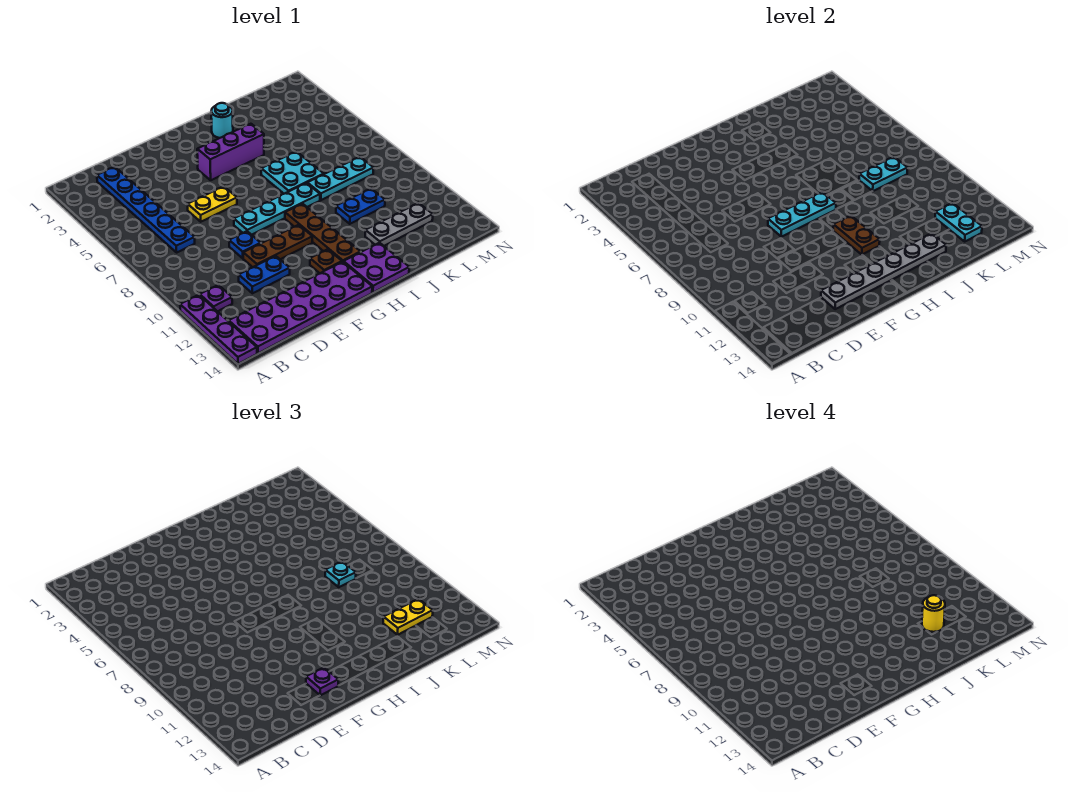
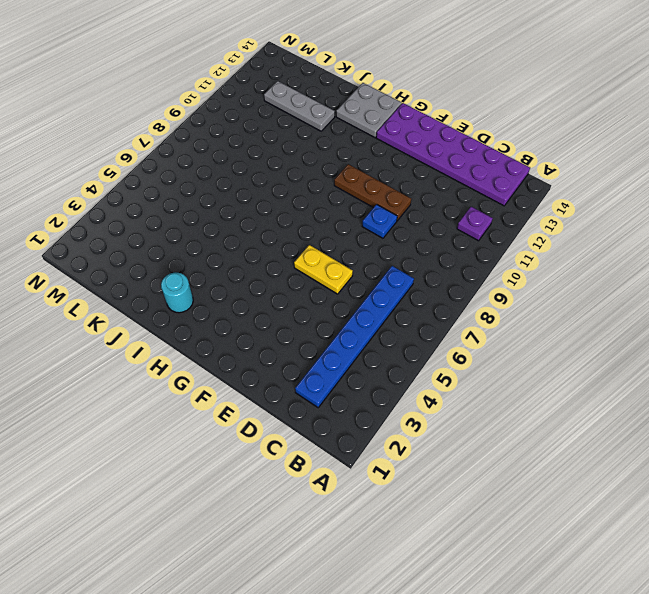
grey 2x2 plate [336,83,402,138] -> purple 2x2 plate [344,243,409,293]
none -> purple 1x4 plate [180,295,257,364]
none -> blue 1x2 plate [239,256,290,293]
none -> cyan 1x4 plate [234,183,320,235]

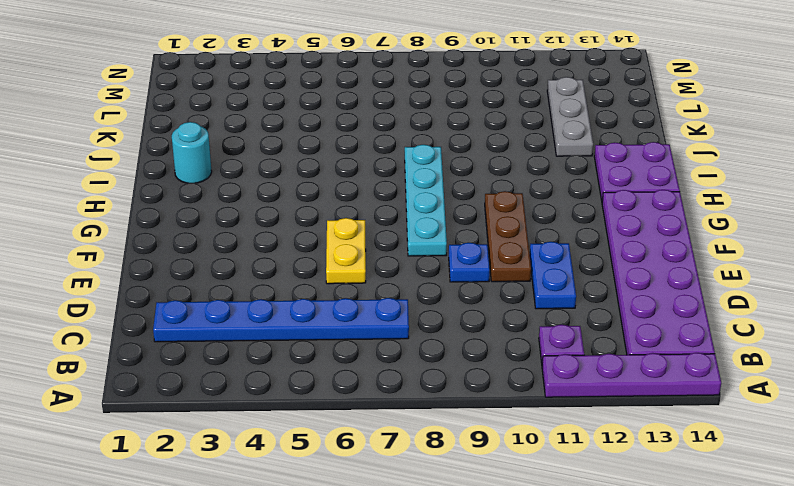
none -> purple 1x3 brick [197,124,264,180]
none -> brown 1x1 plate [310,249,342,273]
none -> brown 1x4 plate [285,204,361,262]

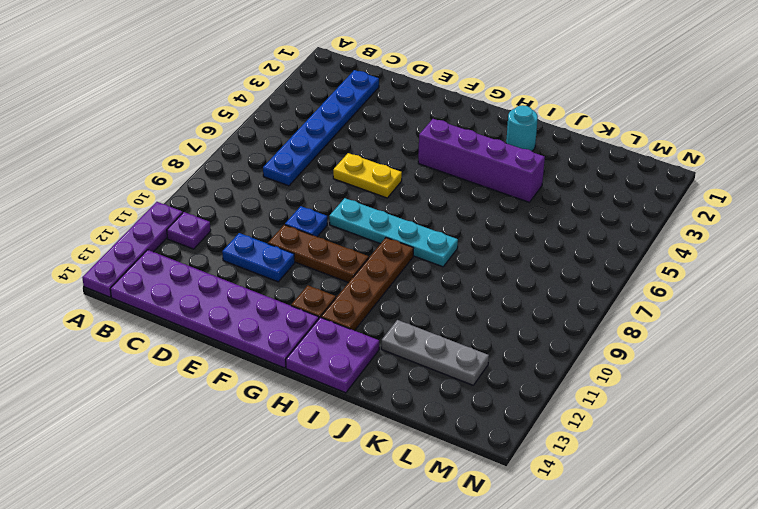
purple 1x4 brick [418,119,545,202] -> purple 1x3 brick [197,124,264,180]
none -> cyan 2x2 plate [261,151,323,194]
none -> cyan 1x3 plate [307,157,374,200]
none -> blue 1x2 plate [336,188,385,224]

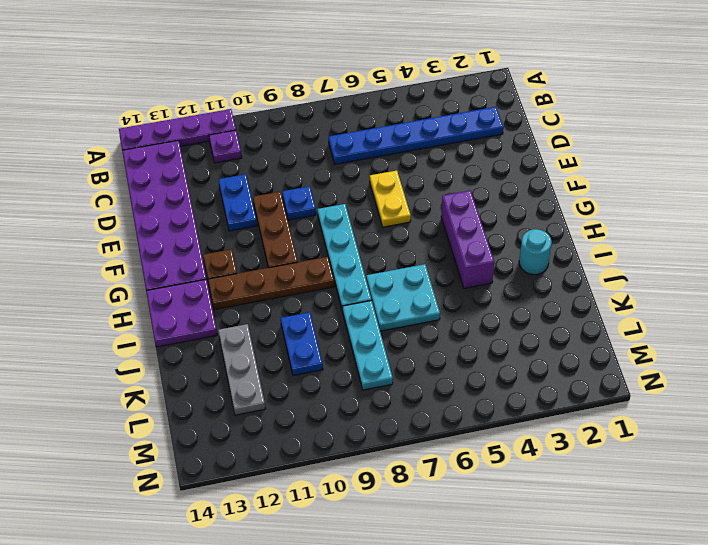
none -> grey 1x6 plate [821,233,946,309]
none -> cyan 1x3 plate [768,192,836,237]
none -> brown 1x2 plate [833,215,880,255]

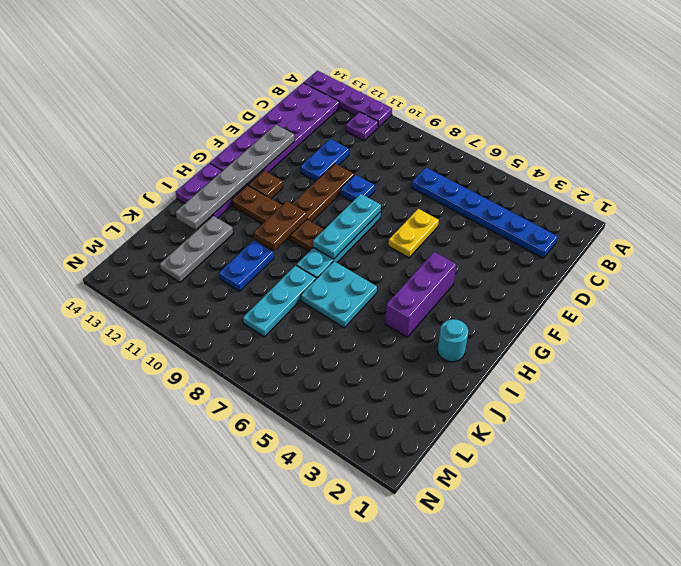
brown 1x2 plate [254,201,307,250] -> brown 1x2 plate turned to [833,215,880,255]
none -> cyan 1x2 plate [859,157,908,191]
none -> cyan 1x2 plate [935,203,982,241]
none -> purple 1x1 plate [306,667,338,695]

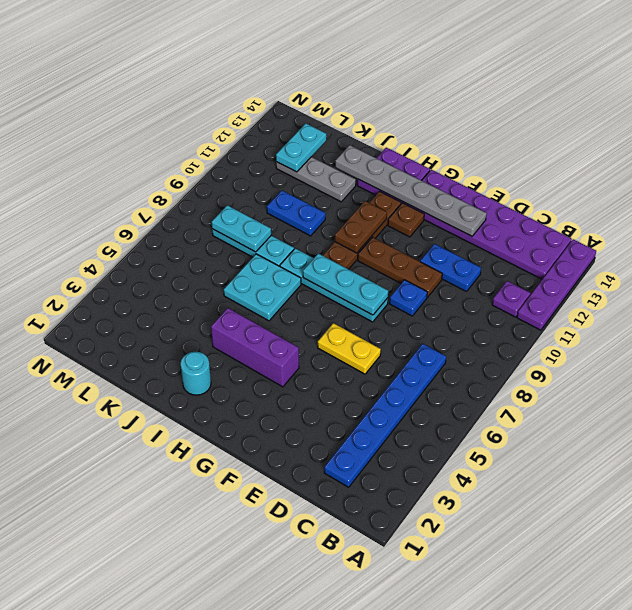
none -> purple 1x1 plate [306,667,338,695]
none -> cyan 1x1 plate [325,561,356,587]
none -> yellow 1x2 plate [383,599,433,635]

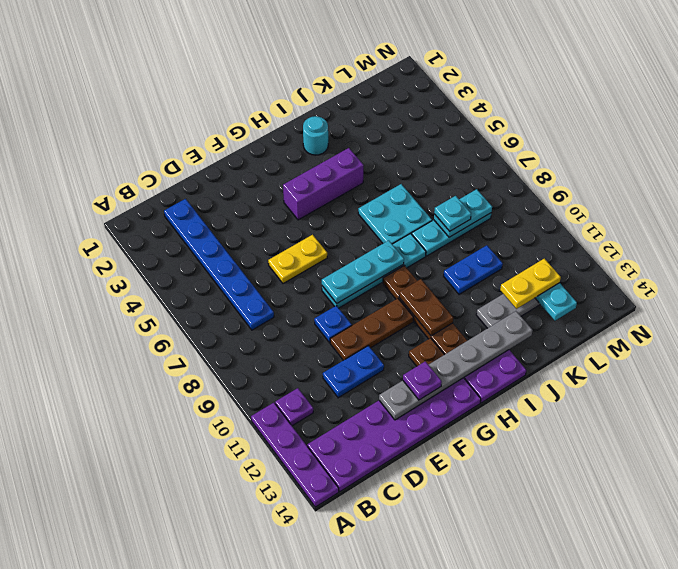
none -> yellow 1x1 round brick [922,595,945,632]

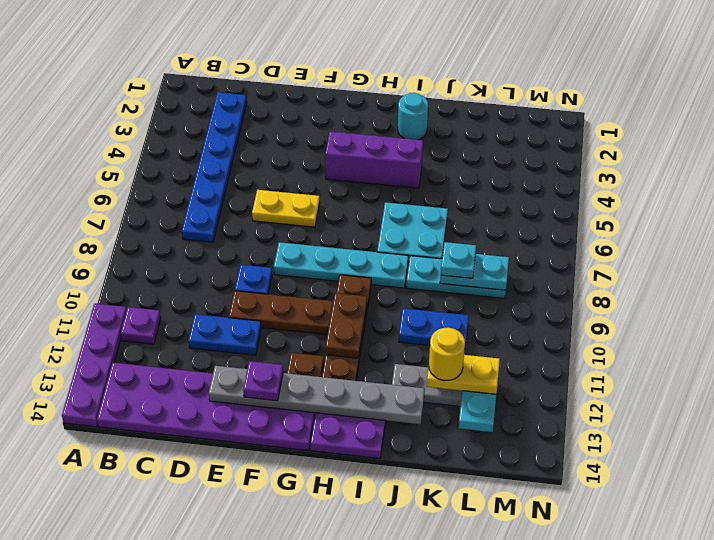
none -> cyan 1x3 plate [768,192,836,237]

